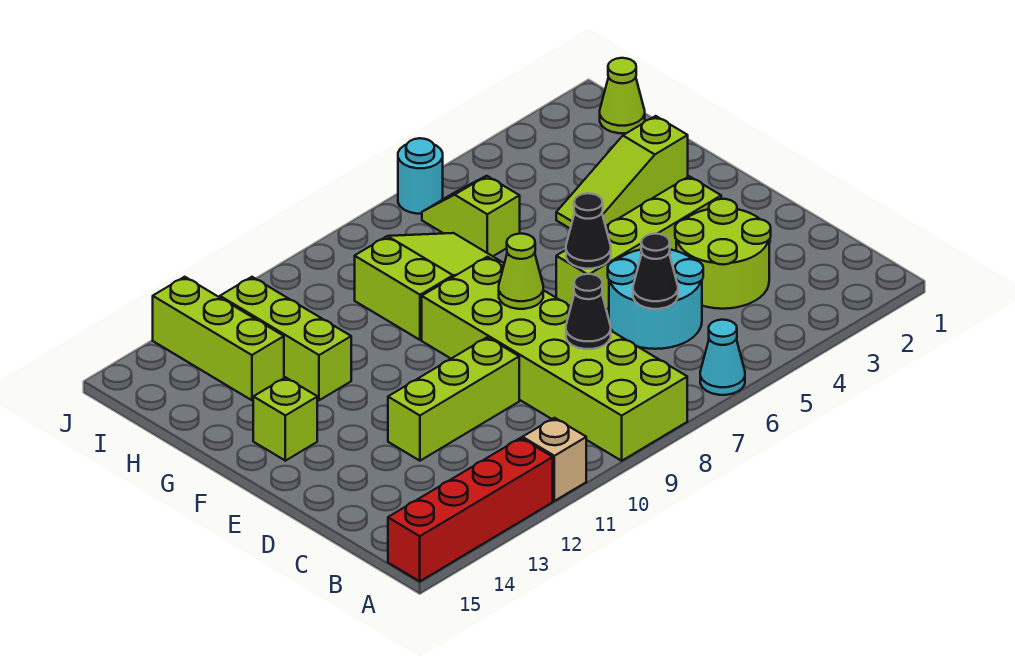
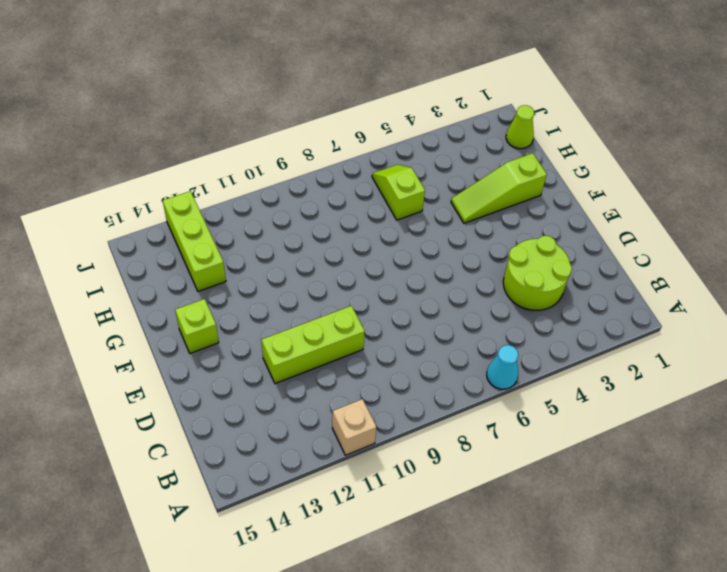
none -> lime 2x6 brick [422,257,687,461]
none -> red 1x4 brick [388,438,553,581]
none -> cyan 2x2 round brick [608,250,703,349]

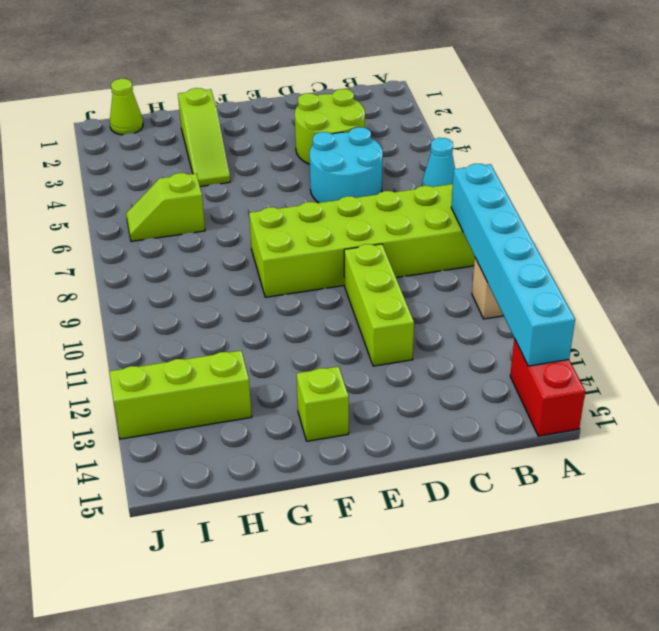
cyan 1x6 brick [451,164,575,366] -> none
red 1x2 brick [510,339,585,436] -> red 1x4 brick [388,438,553,581]
none -> lime 1x4 brick [556,176,721,309]
none -> lime 2x3 slope [355,233,504,340]
none -> lime 1x3 brick [220,277,351,400]

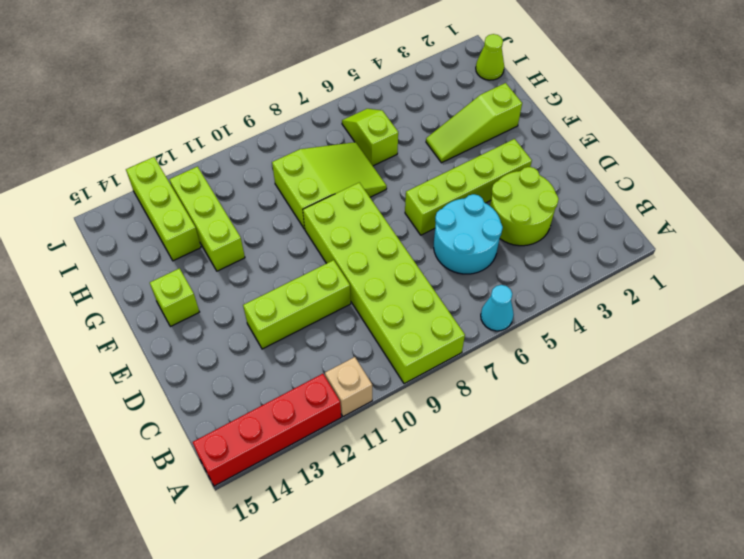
none -> cyan 1x1 round brick [398,138,443,214]
none -> black 1x1 cone [633,234,678,309]
none -> black 1x1 cone [566,274,611,349]

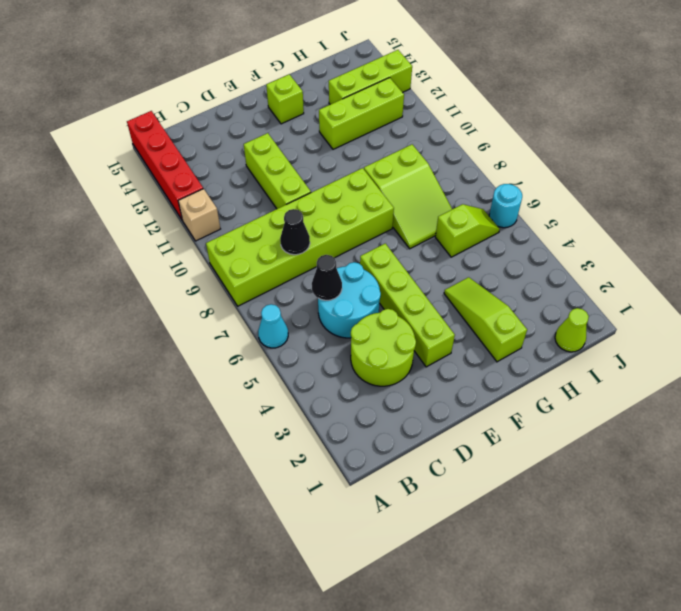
none -> black 1x1 cone [566,193,611,269]
none -> lime 1x1 cone [499,234,543,309]

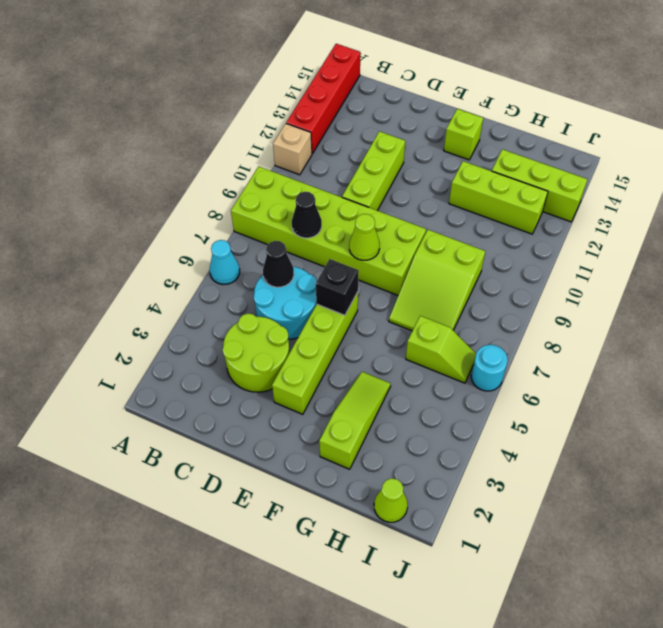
black 1x1 brick [316,259,359,315] -> black 1x1 cone [566,193,611,269]

